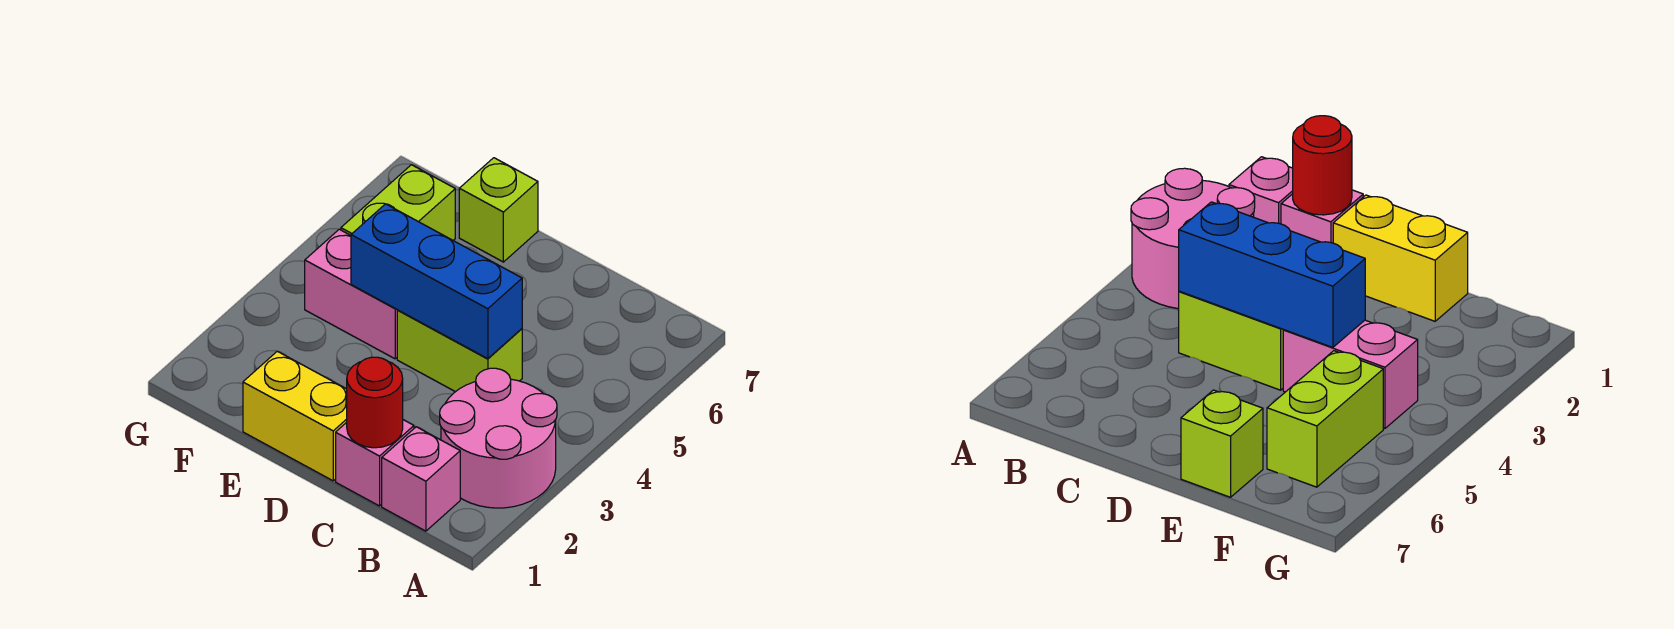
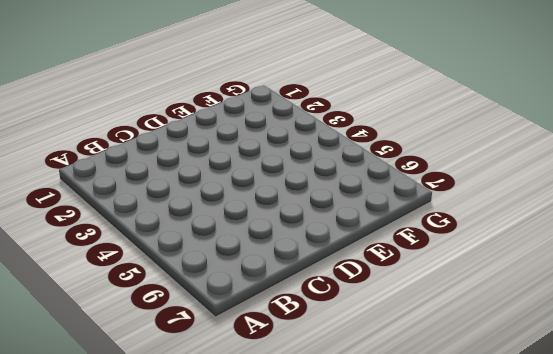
none -> pink 2x2 round brick [440,368,557,508]
none -> pink 1x1 brick [382,427,460,531]

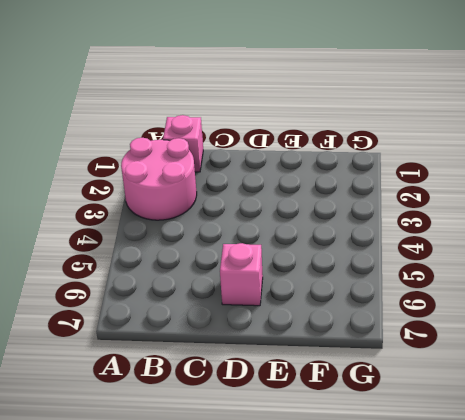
pink 1x1 brick [220,243,263,306] -> pink 1x1 brick moved to [336,420,414,506]
none -> lime 1x2 brick [397,310,522,392]
none -> yellow 1x2 brick [243,351,347,481]

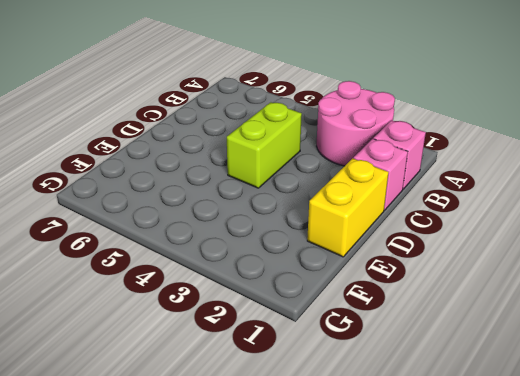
none -> pink 1x2 brick [305,229,397,359]
none -> lime 1x1 brick [459,158,538,262]

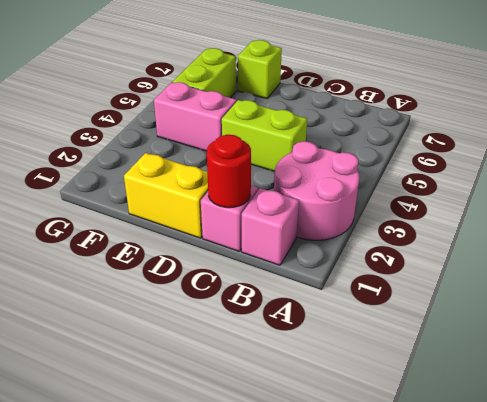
none -> blue 1x3 brick [351,204,522,359]

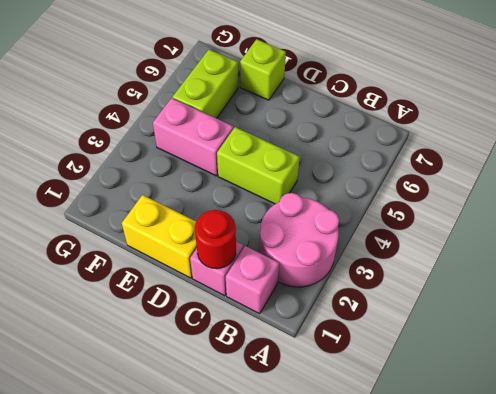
none -> blue 1x3 brick [351,204,522,359]

